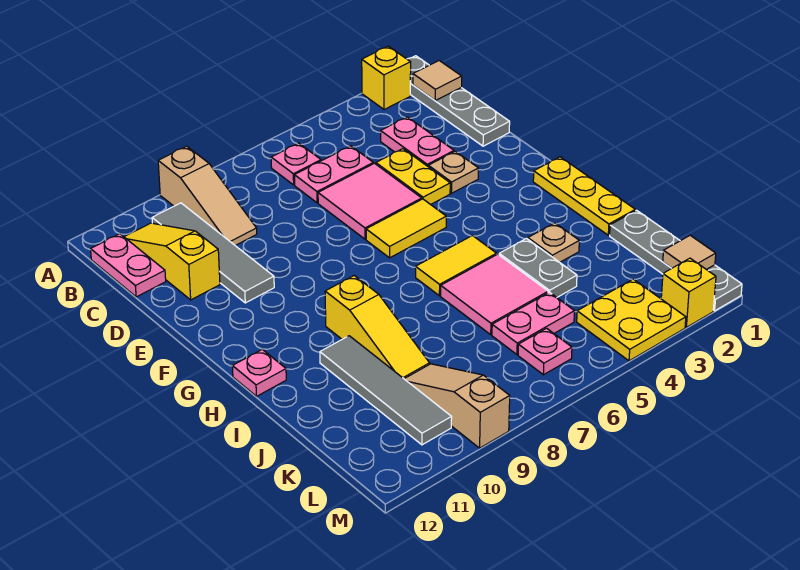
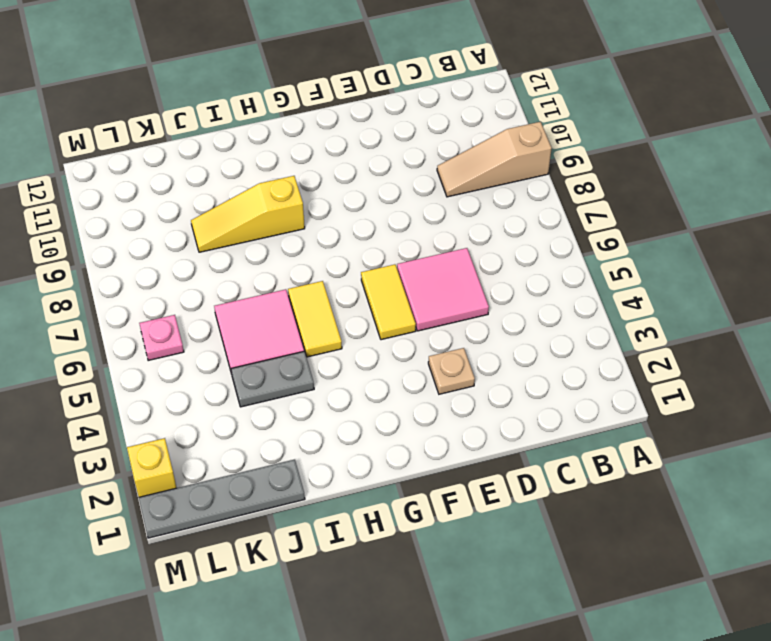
none -> grey 1x4 plate [407,56,510,146]
none -> yellow 1x1 brick [362,46,411,110]
none -> pink 1x1 plate [271,143,321,185]

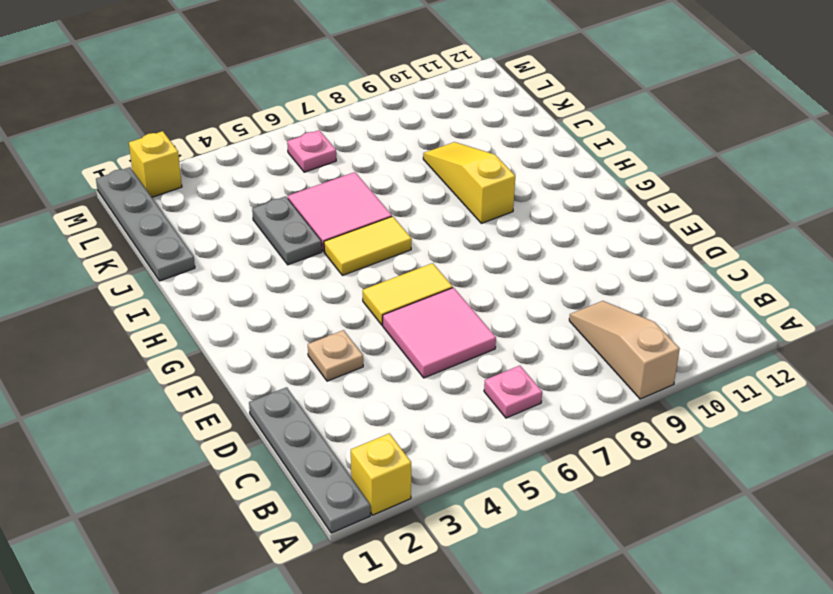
none -> grey 1x4 tile [152,203,274,303]
none -> yellow 1x3 slope [125,223,220,300]
none -> pink 1x2 plate [91,234,166,297]

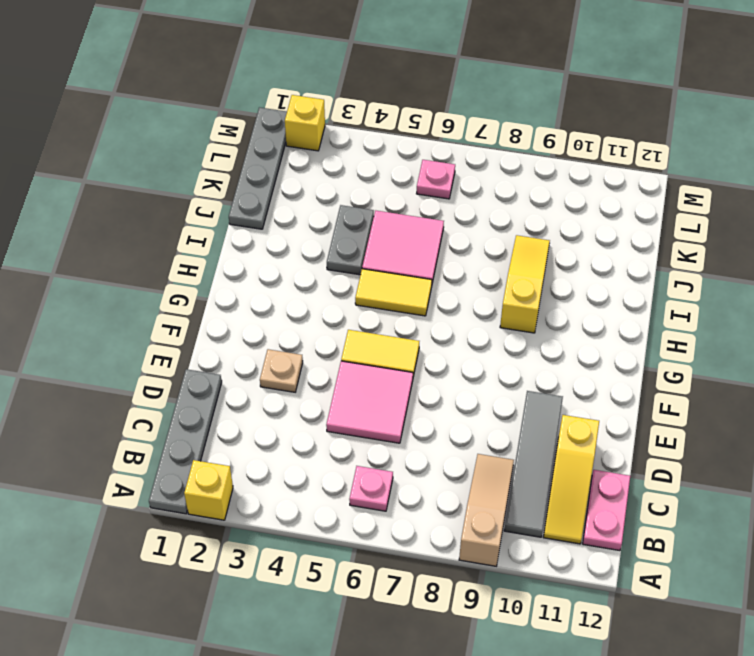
none -> pink 1x2 plate [381,117,454,166]
none -> pink 1x2 plate [294,146,373,203]
none -> yellow 1x2 plate [376,149,450,205]

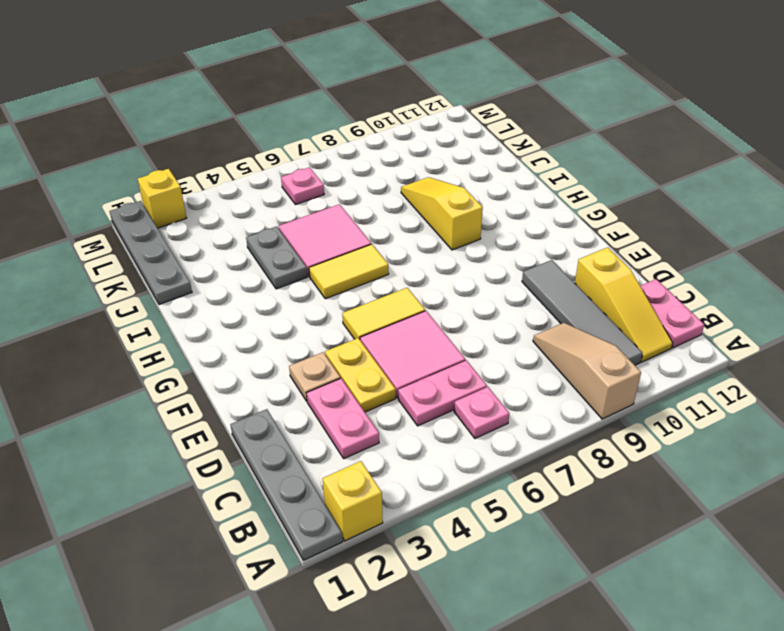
none -> yellow 1x3 plate [533,157,635,235]
none -> pink 1x1 plate [232,349,286,396]
none -> tan 1x1 plate [528,223,579,262]

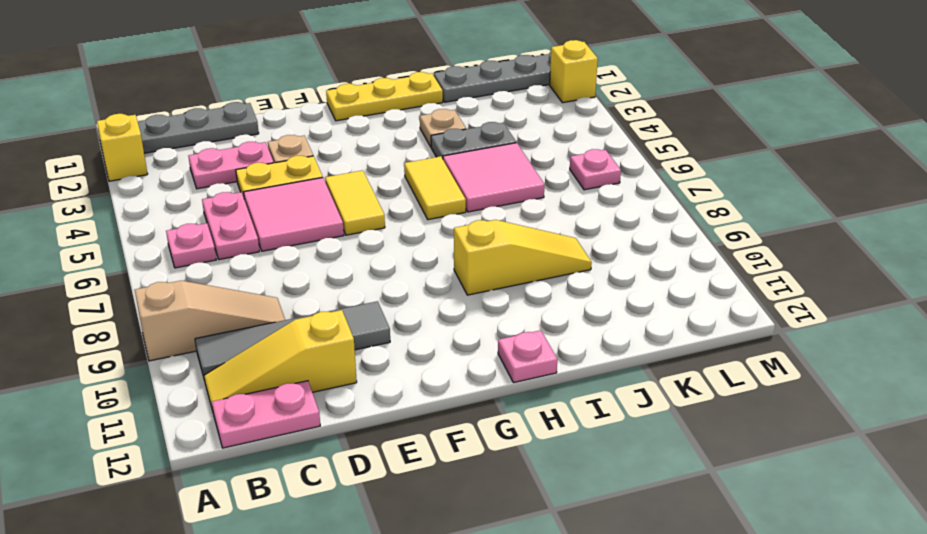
none -> grey 1x4 tile [320,336,452,445]
none -> pink 1x2 plate [492,292,575,354]
none -> tan 1x3 slope [405,364,510,448]

